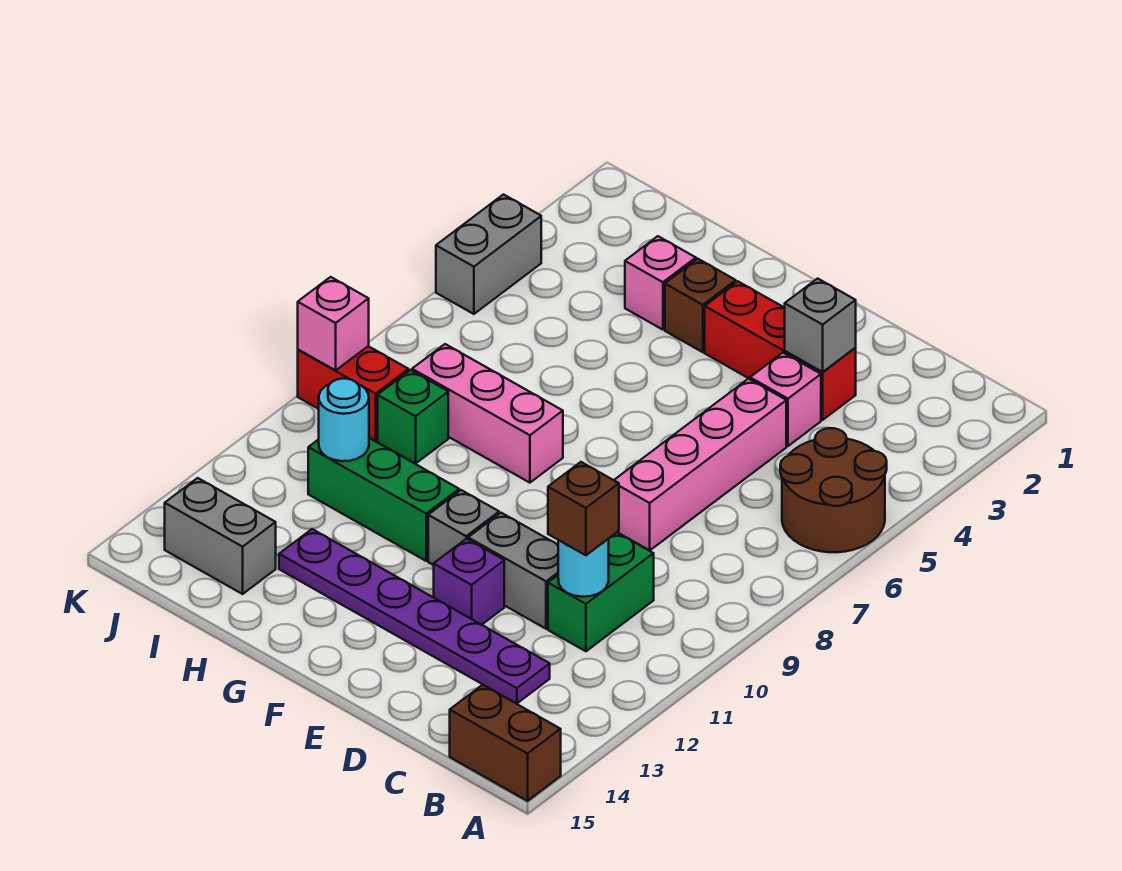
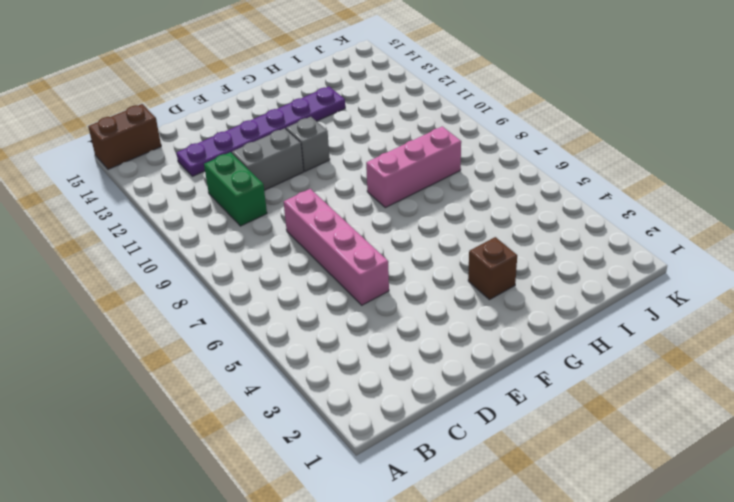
none -> brown 2x2 round brick [780,428,887,552]
none -> red 1x3 brick [705,281,856,420]
none -> pink 1x1 brick [750,353,821,446]

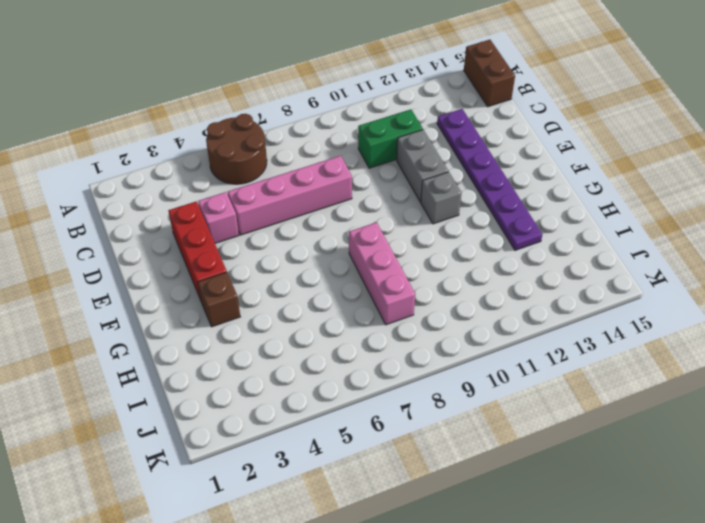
none -> purple 1x1 brick [434,539,504,625]
none -> green 1x3 brick [308,438,459,561]
none -> pink 1x1 brick [625,236,696,330]

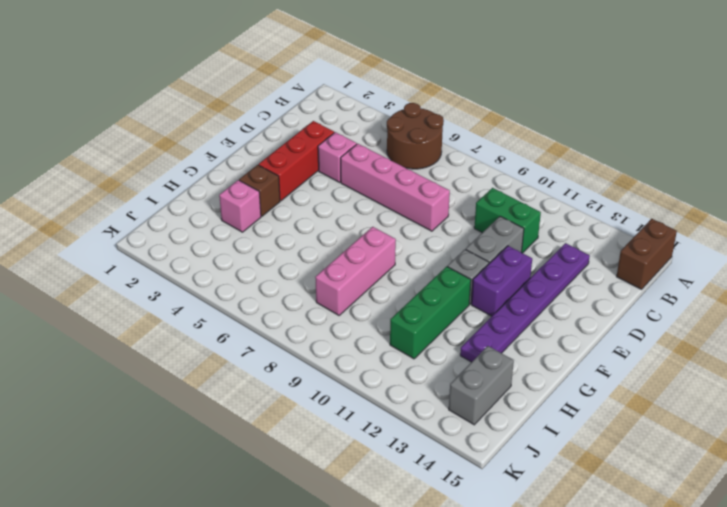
purple 1x2 brick [471,246,532,316] -> purple 1x1 brick [434,539,504,625]
none -> green 1x1 brick [378,370,448,464]
none -> red 1x2 brick [298,346,409,441]
none -> grey 1x2 brick [436,195,541,314]

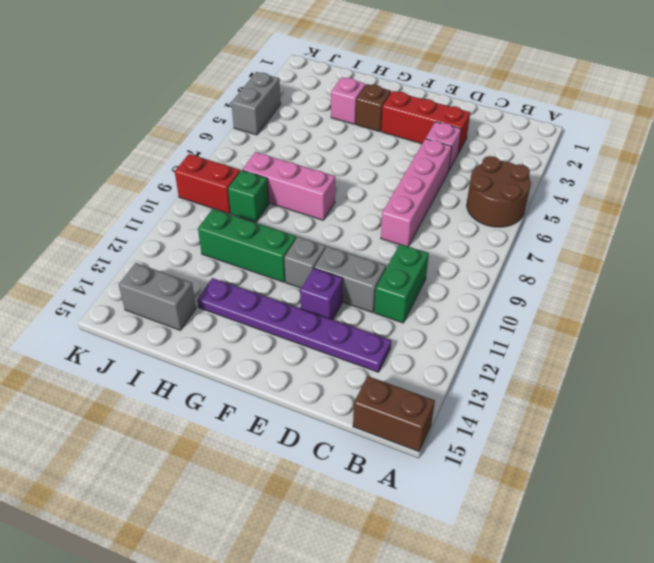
none -> cyan 1x1 round brick [558,539,609,597]
none -> grey 1x1 brick [785,279,856,372]
none -> cyan 1x1 round brick [319,379,369,461]

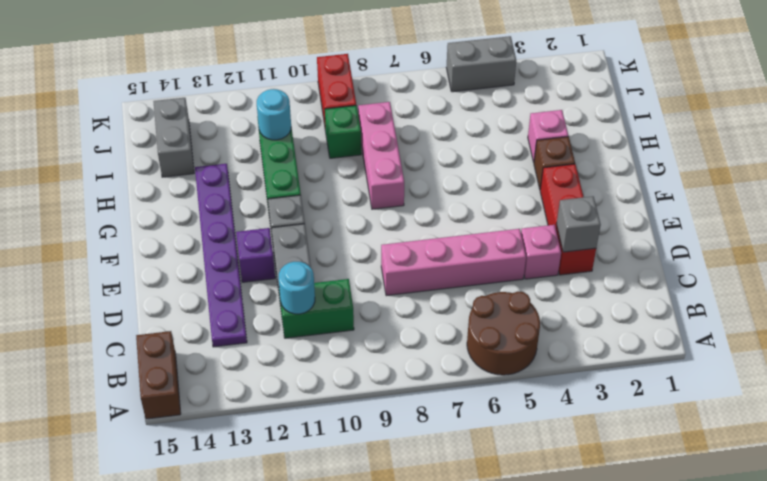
none -> pink 1x1 brick [298,277,369,370]
none -> brown 1x1 brick [548,462,619,555]

